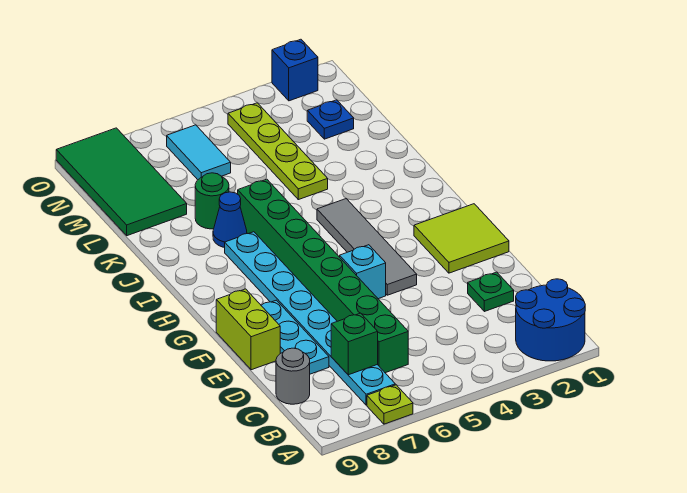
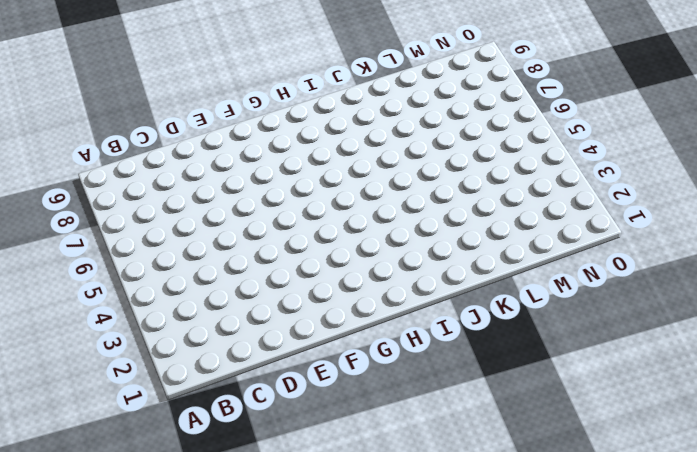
none -> blue 2x2 round brick [516,279,585,361]
none -> lime 1x1 plate [367,385,413,424]
none -> cyan 1x8 plate [225,232,395,405]

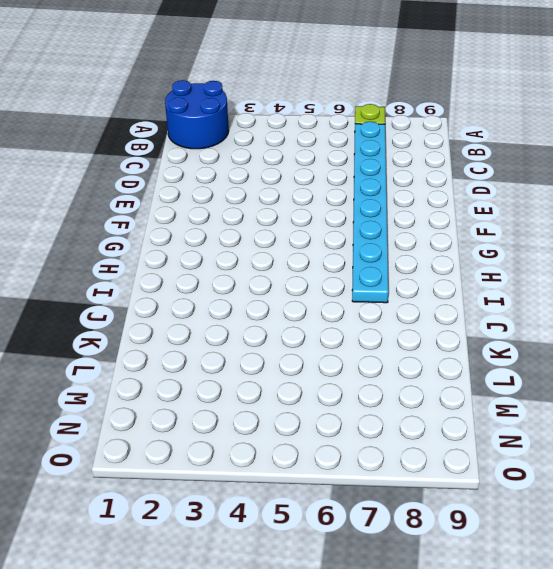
none -> green 1x8 brick [238,179,408,373]
none -> grey 1x1 round brick [276,348,310,404]
none -> green 1x1 plate [468,272,514,312]

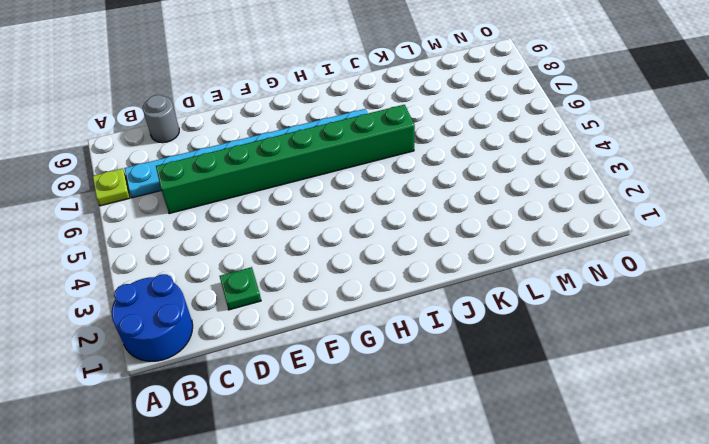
none -> cyan 1x3 plate [261,300,329,374]
none -> lime 1x2 brick [216,289,280,370]
none -> lime 2x2 tile [414,204,509,273]

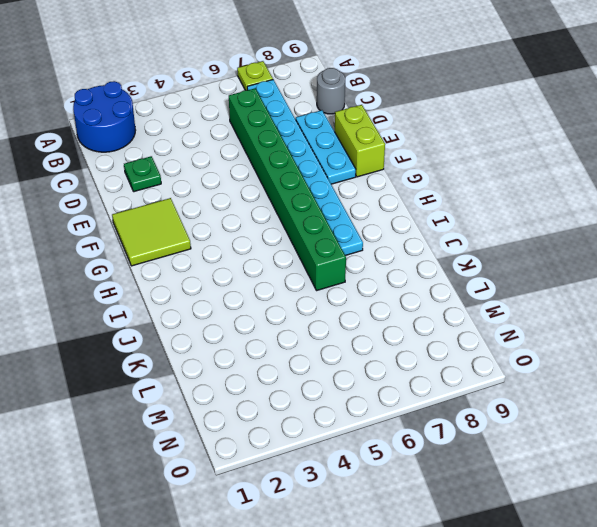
none -> grey 1x4 tile [317,199,417,295]
none -> cyan 1x1 brick [340,245,386,299]
none -> blue 1x1 cone [213,192,247,248]

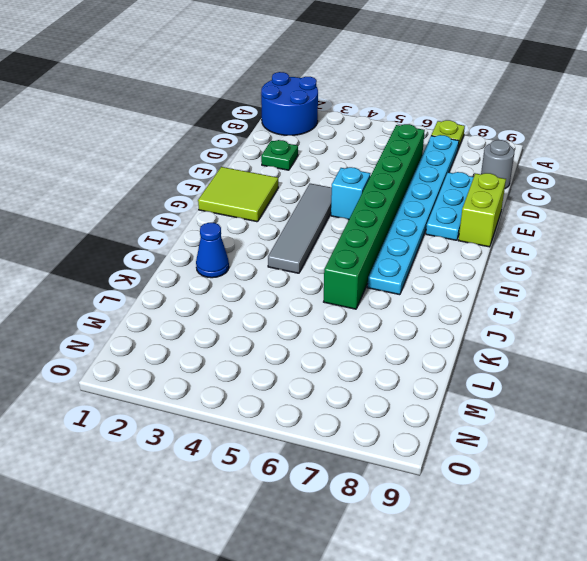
blue 1x1 cone [196,223,229,278] -> blue 1x1 cone moved to [213,192,247,248]
none -> lime 1x4 plate [228,103,328,200]
none -> green 1x1 round brick [195,173,229,229]
none -> green 2x4 tile [56,128,187,236]

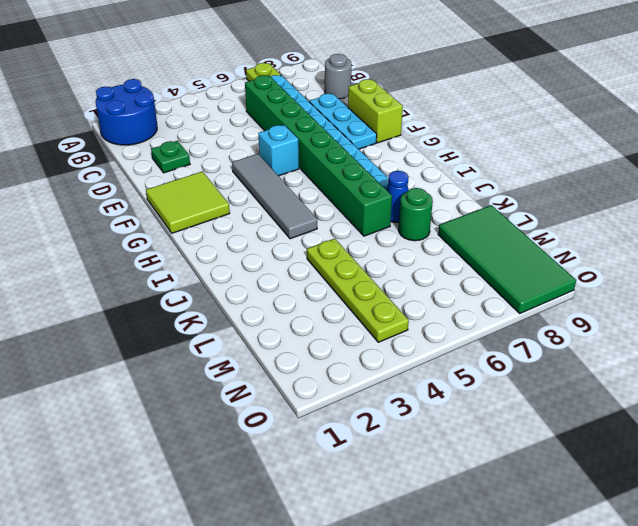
none -> blue 1x1 plate [307,100,354,139]
none -> cyan 1x2 tile [167,125,231,180]
none -> blue 1x1 brick [272,39,318,101]

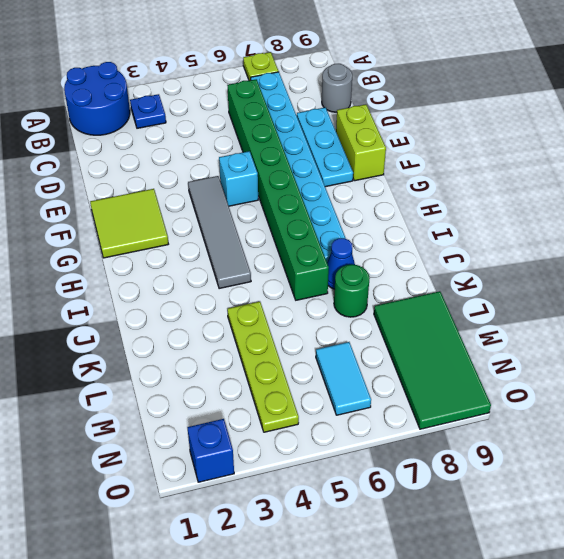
blue 1x1 plate [130,94,166,128] -> blue 1x1 plate moved to [307,100,354,139]
none -> green 1x1 plate [468,272,514,312]
none -> green 1x1 brick [331,313,378,375]

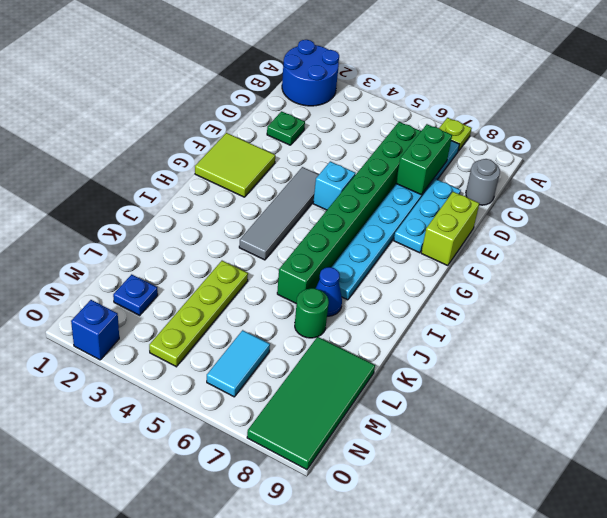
green 1x2 brick [396,124,452,195] -> green 1x1 brick [331,313,378,375]

